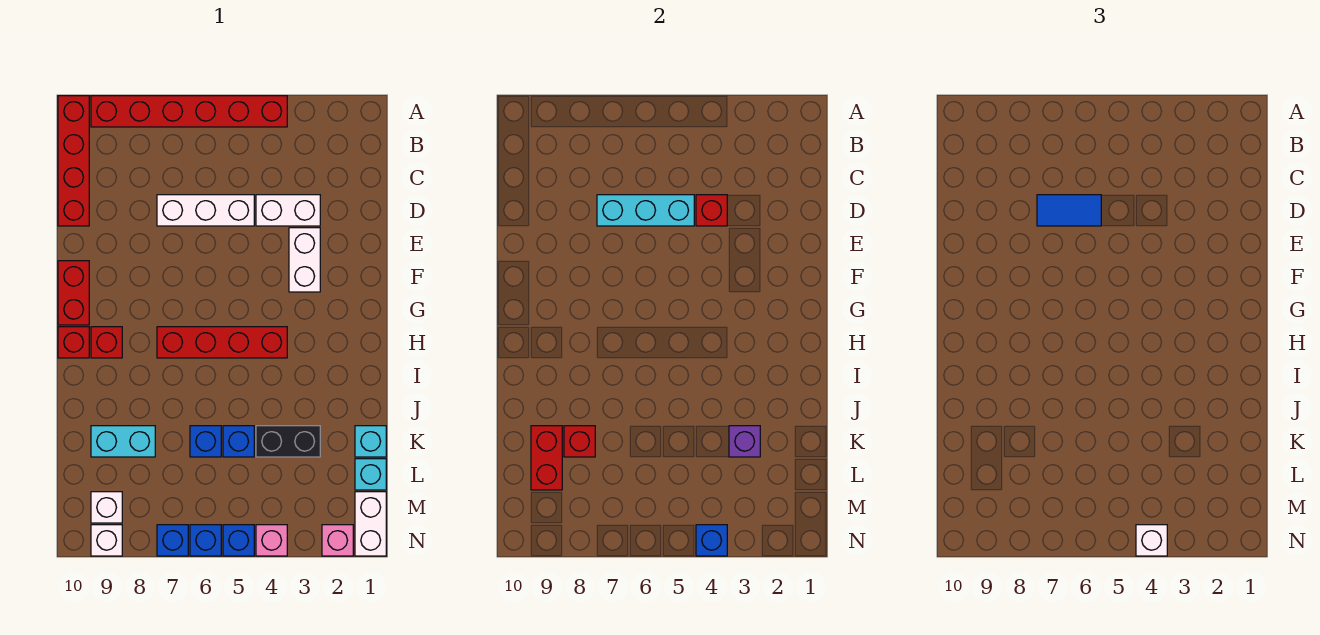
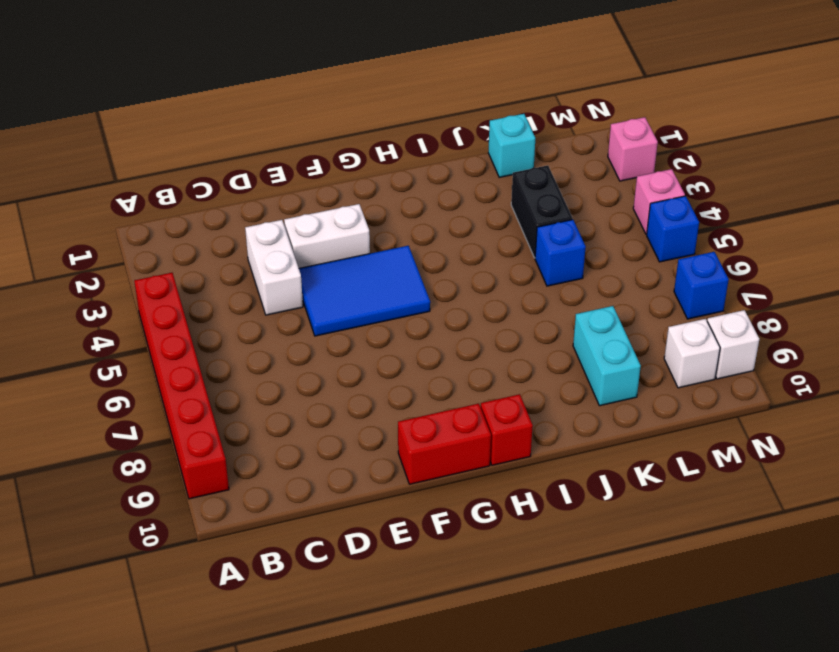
blue 2x3 tile [299,246,430,336] -> none
none -> red 1x4 brick [58,96,89,226]
none -> white 1x3 brick [157,195,254,226]
none -> red 1x4 brick [157,327,287,358]
none -> red 1x1 brick [91,327,122,358]

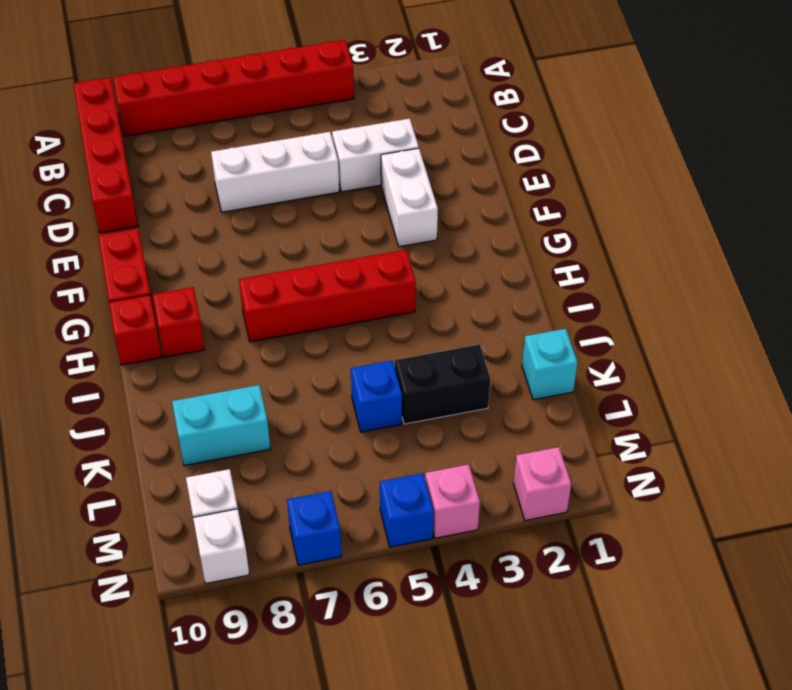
none -> blue 1x1 brick [190,426,221,457]
none -> cyan 1x1 brick [355,459,386,490]
none -> white 1x2 brick [355,492,386,556]
none -> blue 1x1 brick [190,525,221,556]

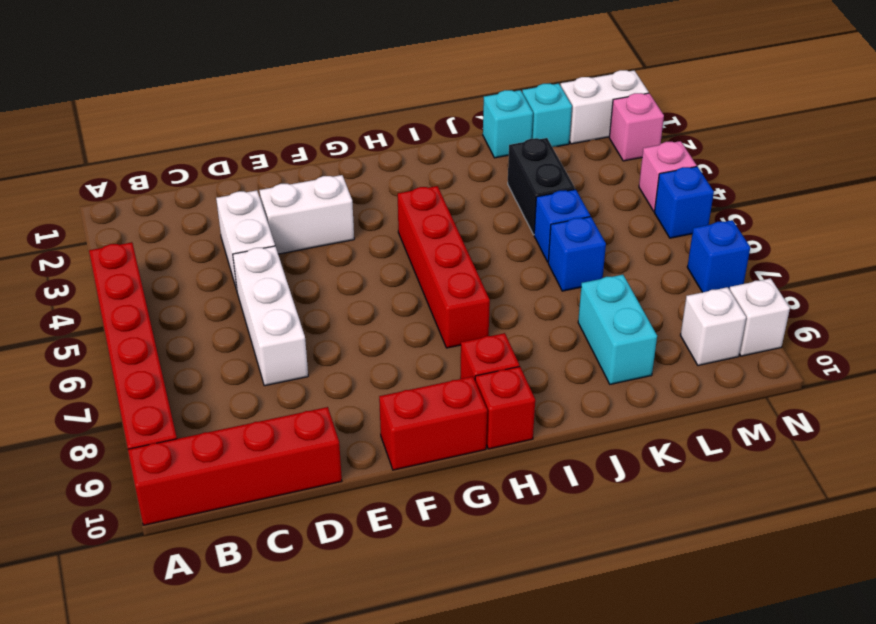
none -> blue 1x1 brick [190,525,221,556]
none -> red 1x1 brick [696,195,727,226]
none -> cyan 1x3 brick [597,195,694,226]
none -> purple 1x1 brick [729,426,760,457]

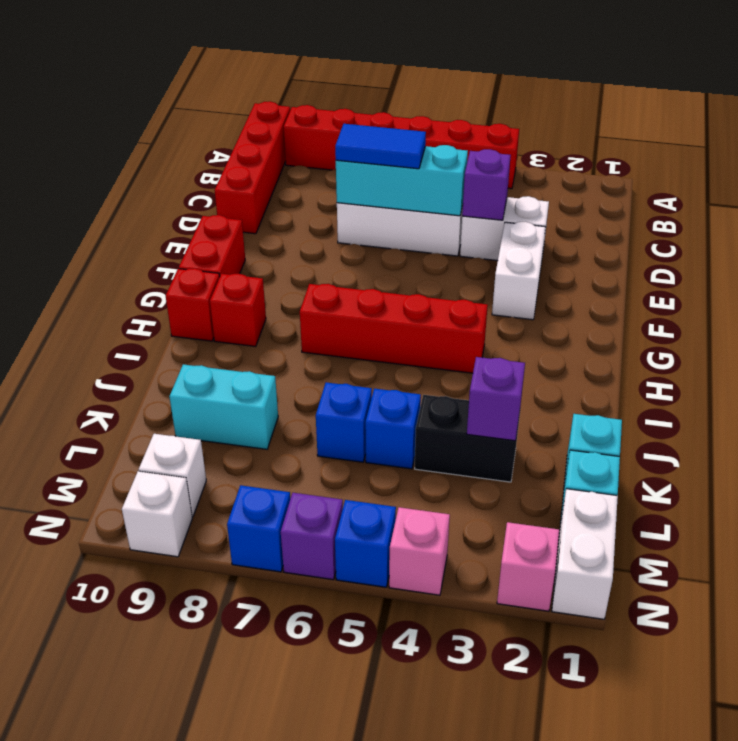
purple 1x1 brick [462,149,511,220] -> red 1x1 brick [696,195,727,226]
purple 1x1 brick [281,493,343,580] -> blue 1x1 brick [190,525,221,556]
none -> red 1x1 brick [564,426,595,457]
none -> red 1x2 brick [531,426,562,490]
none -> blue 1x1 brick [696,525,727,556]
none -> white 1x1 brick [1136,525,1167,556]

